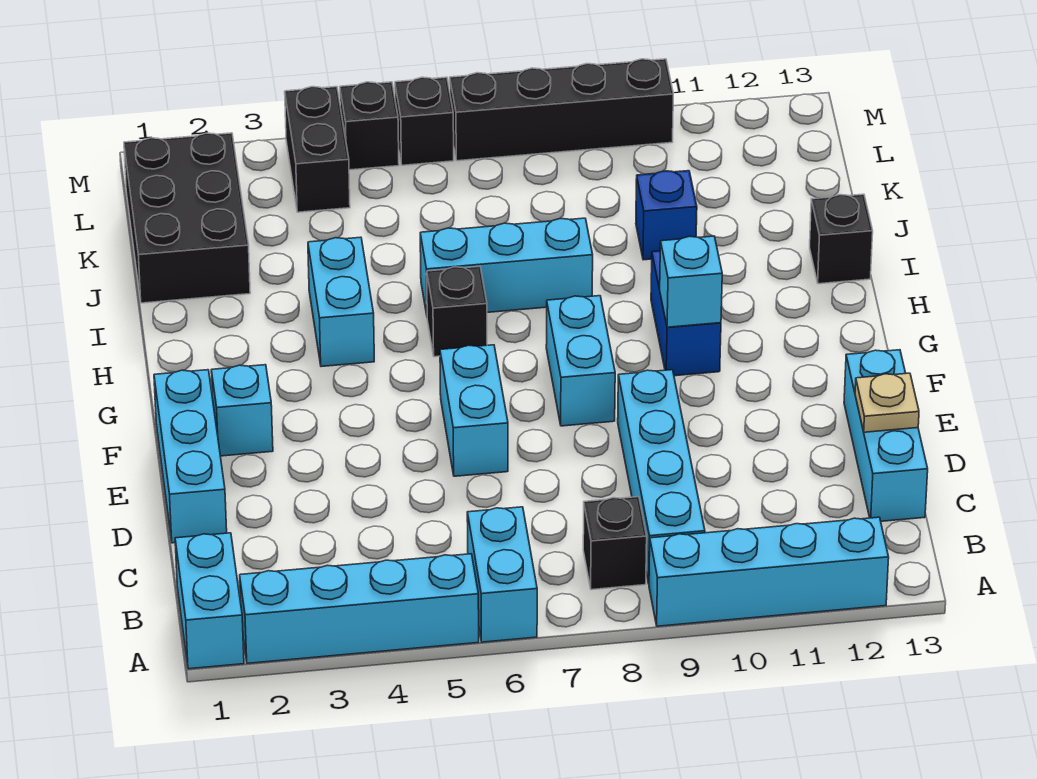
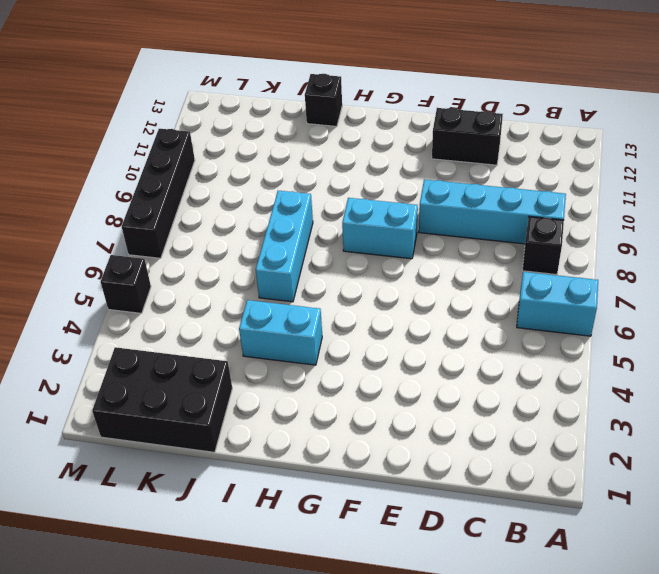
black 1x2 brick [432,108,503,165] -> black 1x2 brick moved to [285,87,350,212]
none -> cyan 1x2 brick [175,533,244,669]
none -> cyan 1x4 brick [240,554,479,663]
none -> cyan 1x4 brick [649,517,889,626]

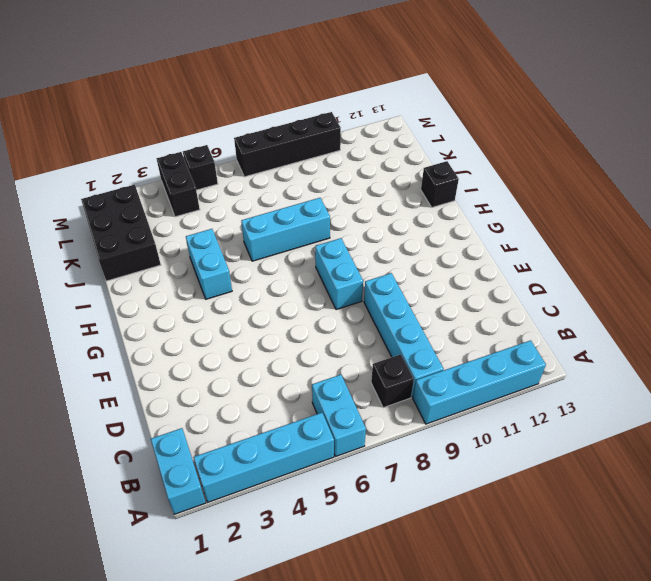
none -> cyan 1x3 brick [844,350,928,521]
none -> cyan 1x3 brick [154,370,227,543]
none -> cyan 1x2 brick [440,345,508,476]

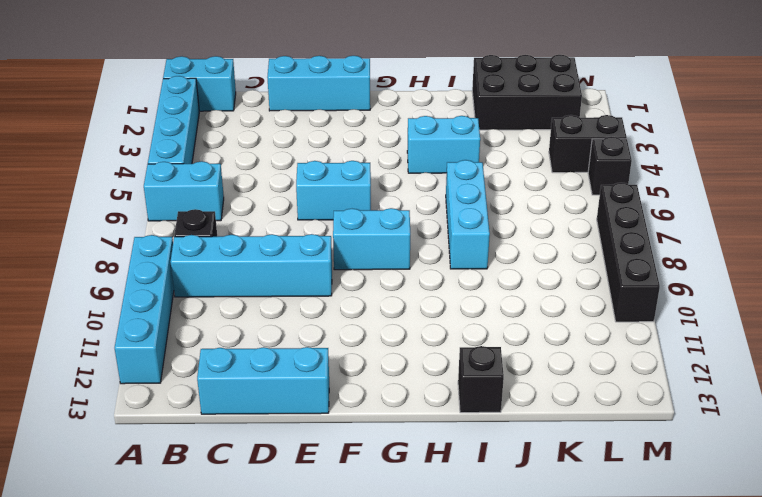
none -> cyan 1x1 brick [211,365,273,456]
none -> blue 1x2 brick [651,251,721,376]
none -> black 1x1 brick [427,266,487,357]

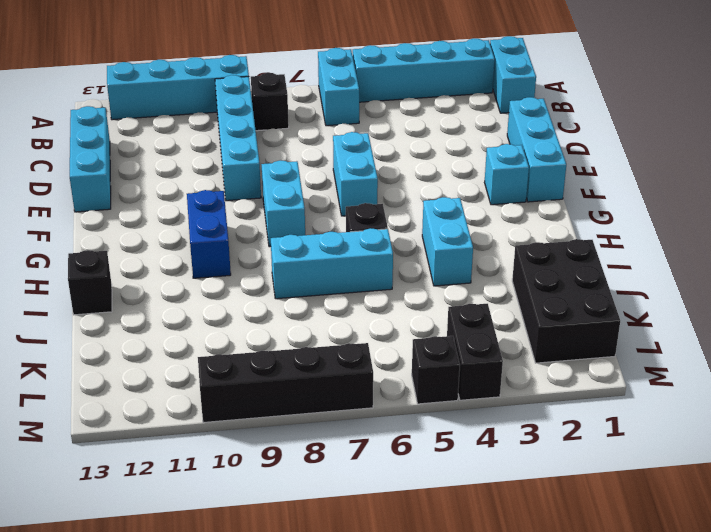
none -> blue 1x1 brick [636,171,697,260]
none -> black 1x1 brick [395,77,454,165]
none -> tan 1x1 plate [855,373,919,432]

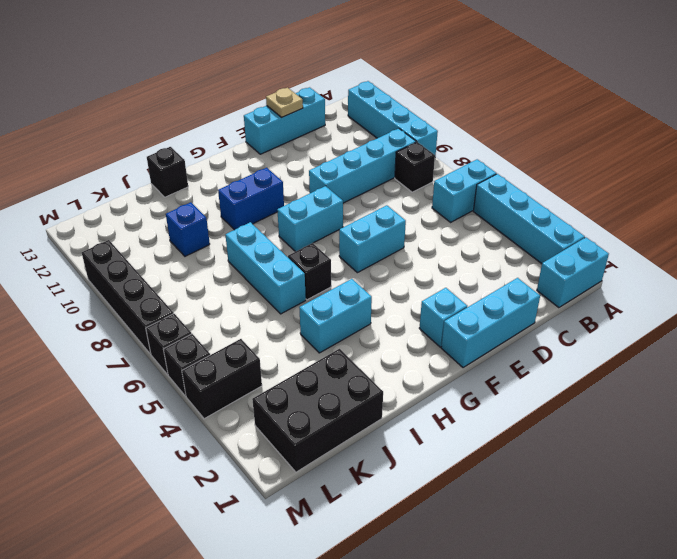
none -> cyan 1x1 brick [660,236,722,327]

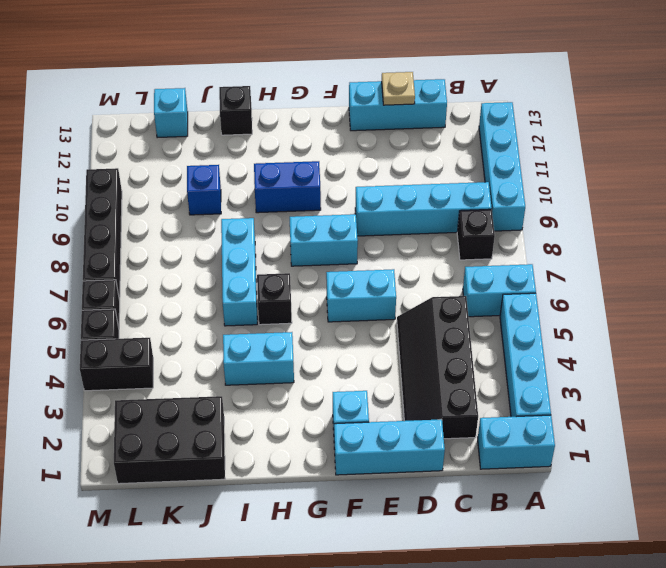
black 2x4 slope [397,296,478,439] -> none
cyan 1x1 brick [154,88,188,138] -> cyan 1x1 brick moved to [660,236,722,327]

